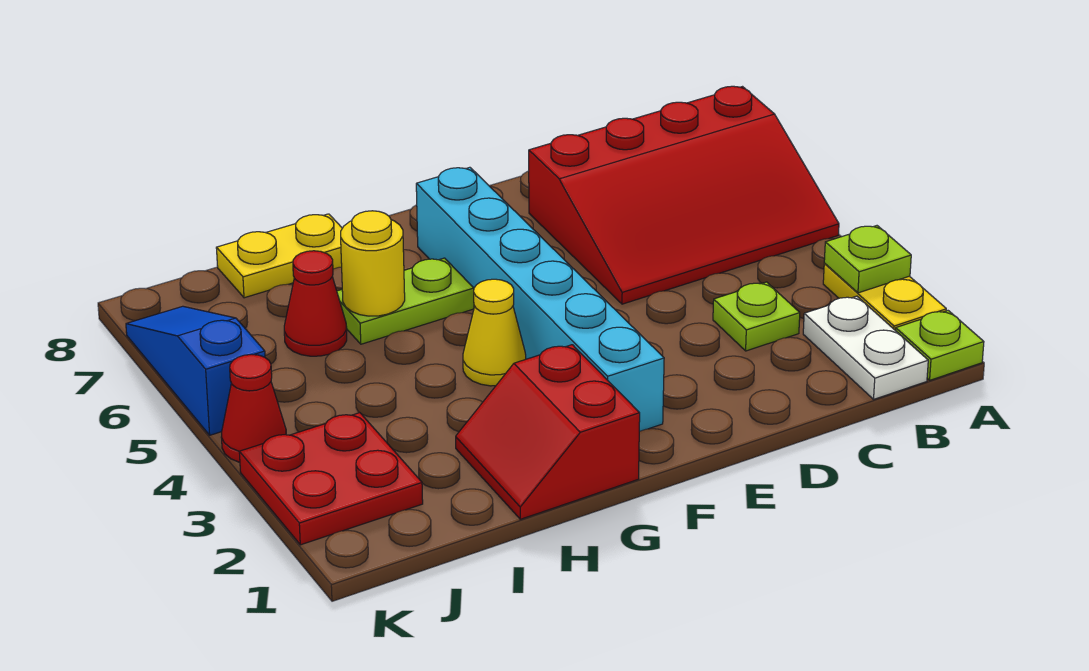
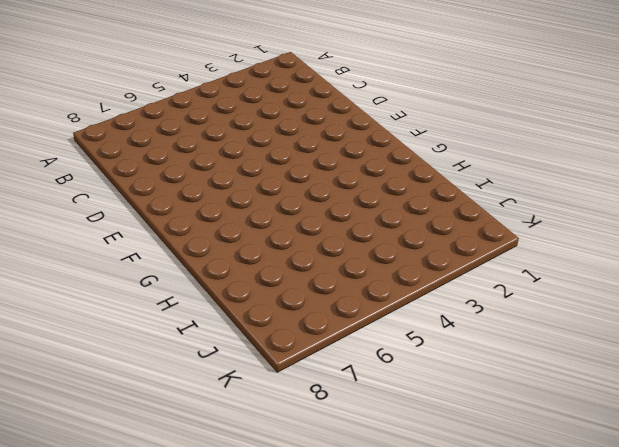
none -> lime 1x1 plate [896,311,984,380]
none -> yellow 1x2 plate [823,264,946,331]
none -> red 3x4 slope [529,86,839,304]

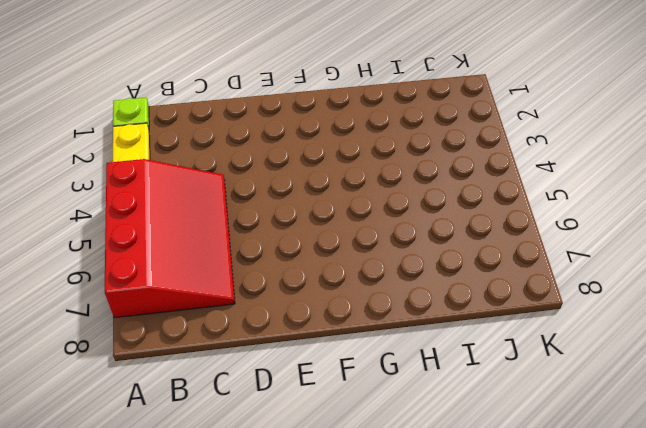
red 3x4 slope [105,159,235,318] -> red 3x4 slope turned to [529,86,839,304]
none -> white 1x2 plate [803,296,928,399]
none -> lime 1x1 plate [713,282,800,351]
none -> cyan 1x6 brick [416,167,664,432]

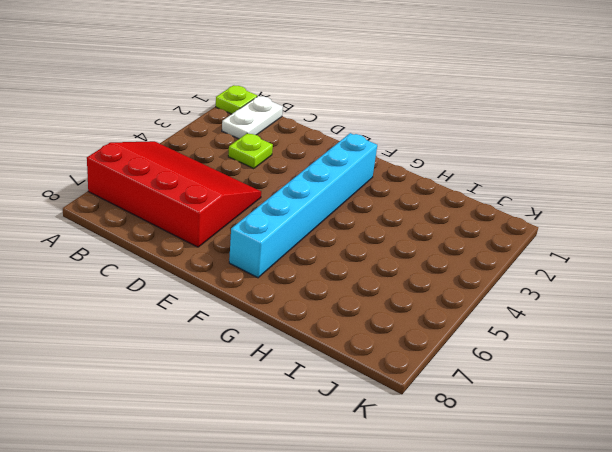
none -> yellow 1x2 plate [823,264,946,331]
none -> red 2x2 slope [456,345,640,519]
none -> yellow 1x1 cone [463,279,526,386]

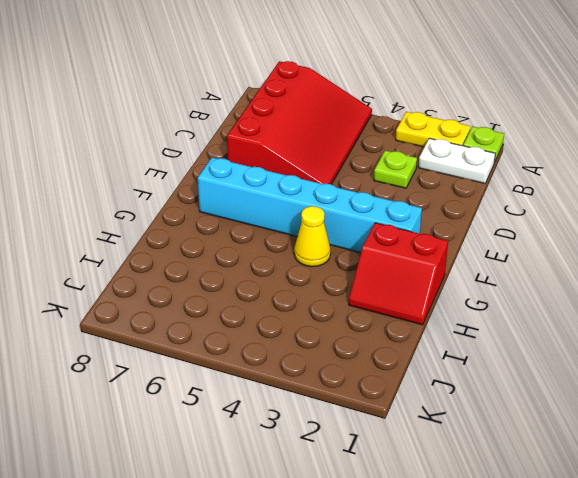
none -> lime 1x2 plate [337,258,474,344]
none -> yellow 1x2 plate [216,214,342,298]
none -> red 1x1 cone [284,251,347,356]

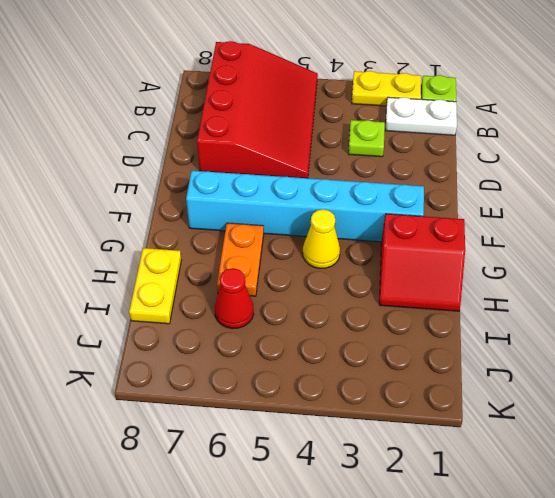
orange 1x2 plate [217,223,264,296] -> lime 1x2 plate [337,258,474,344]
none -> red 2x2 plate [239,413,423,545]
none -> red 1x1 cone [221,355,286,462]
none -> blue 1x3 slope [126,306,265,435]

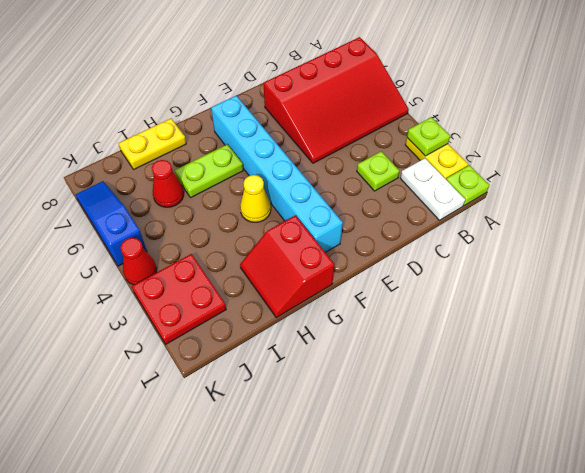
none -> yellow 1x1 round brick [341,211,405,316]

